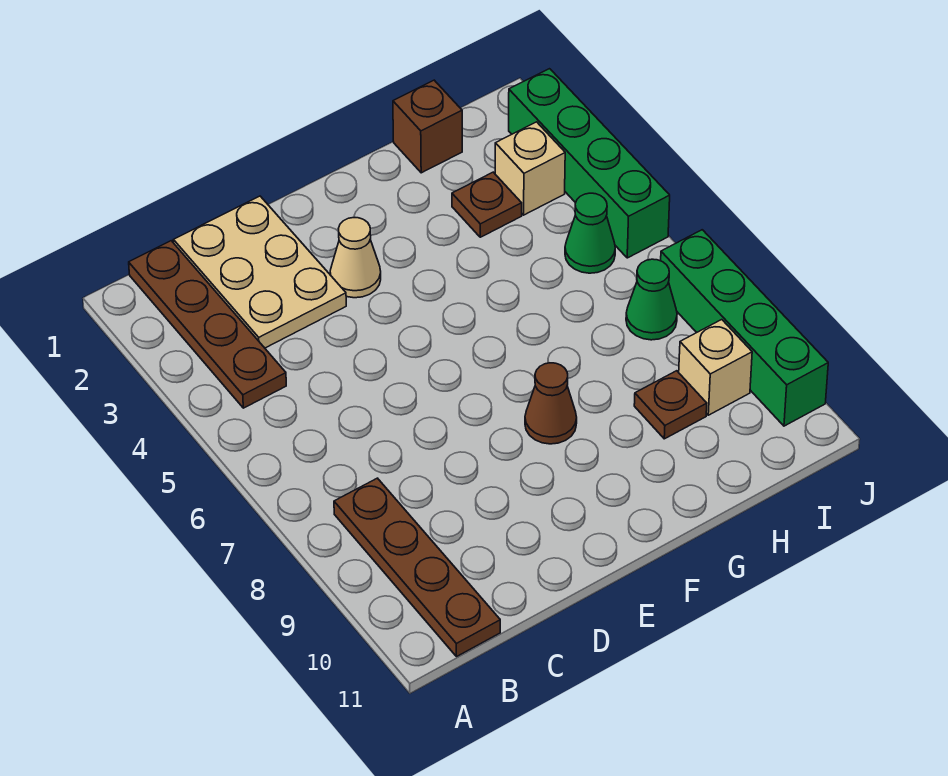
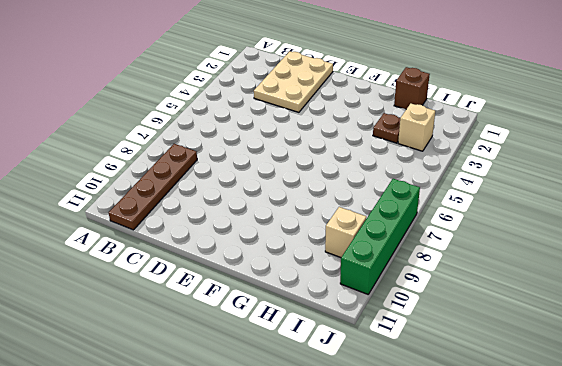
none -> brown 1x4 plate [129,241,286,408]
none -> tan 1x1 cone [330,217,381,298]
none -> brown 1x1 cone [525,363,577,444]

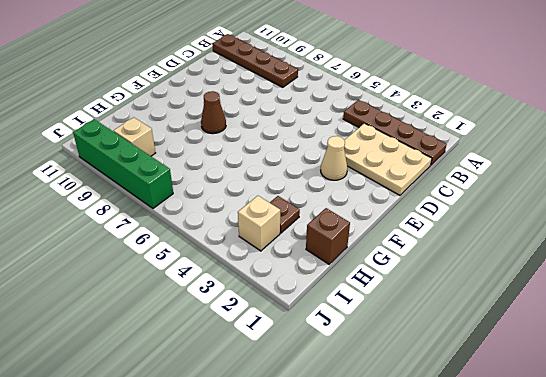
none -> brown 1x1 plate [634,371,707,439]
none -> green 1x1 cone [565,193,615,273]
none -> green 1x1 cone [626,259,677,340]

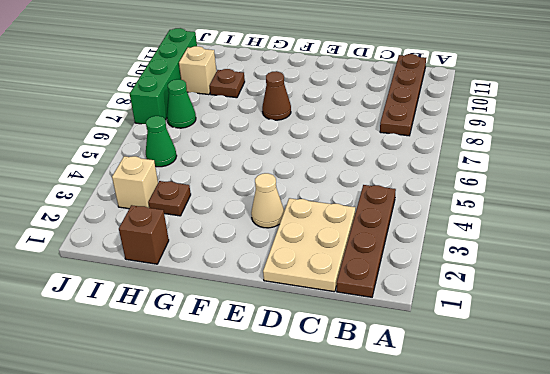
none -> green 1x4 brick [509,69,670,258]

